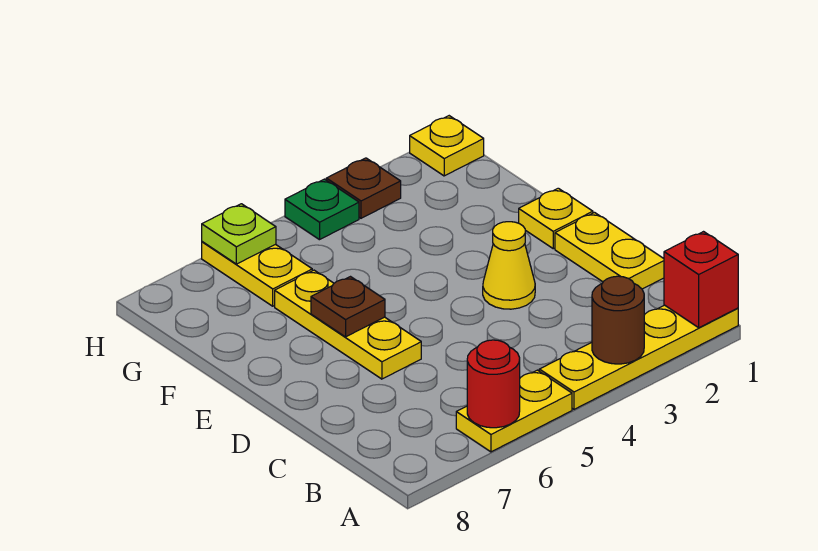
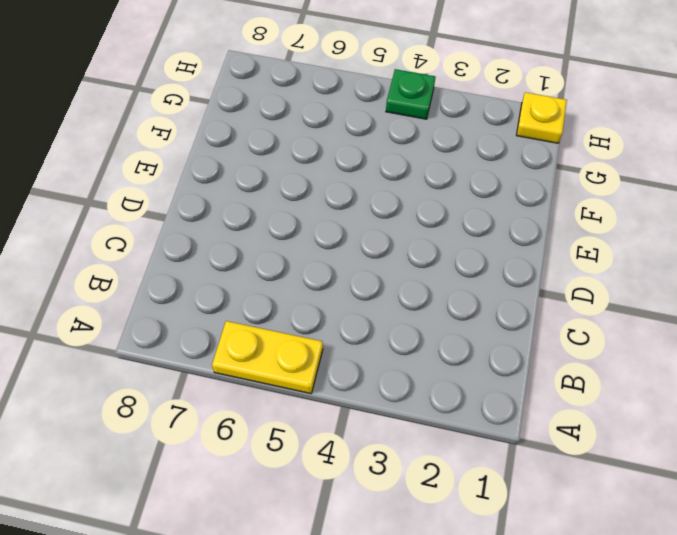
none -> yellow 1x4 plate [539,305,738,409]
none -> yellow 1x2 plate [555,213,664,289]
none -> yellow 1x1 cone [483,222,535,309]

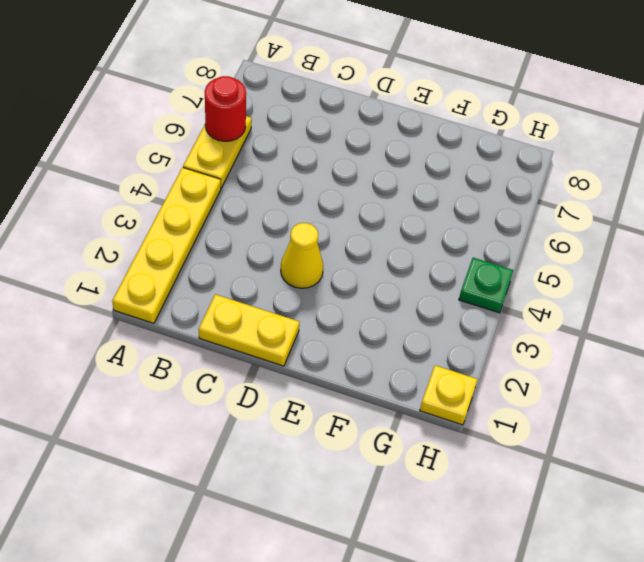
none -> yellow 1x3 plate [275,270,421,379]
none -> yellow 1x1 plate [519,188,593,249]
none -> yellow 1x2 plate [202,242,312,306]

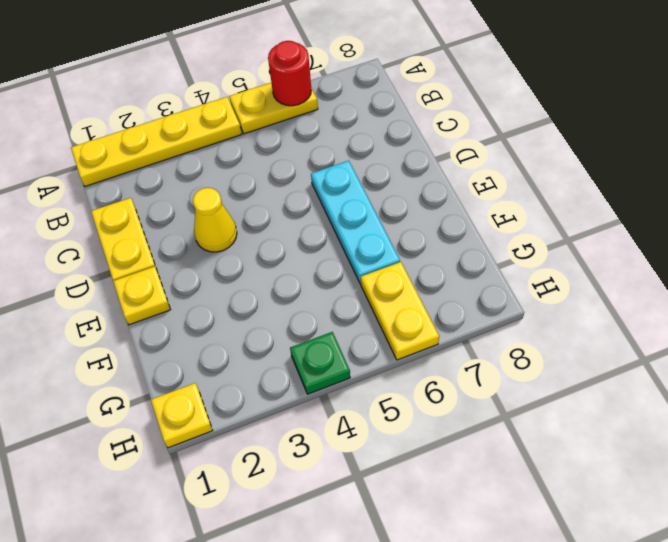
cyan 1x3 plate [311,161,400,283] -> yellow 1x3 plate [275,270,421,379]
none -> brown 1x1 plate [326,158,401,218]
none -> red 1x1 brick [664,232,738,328]
none -> brown 1x1 round brick [592,276,644,364]

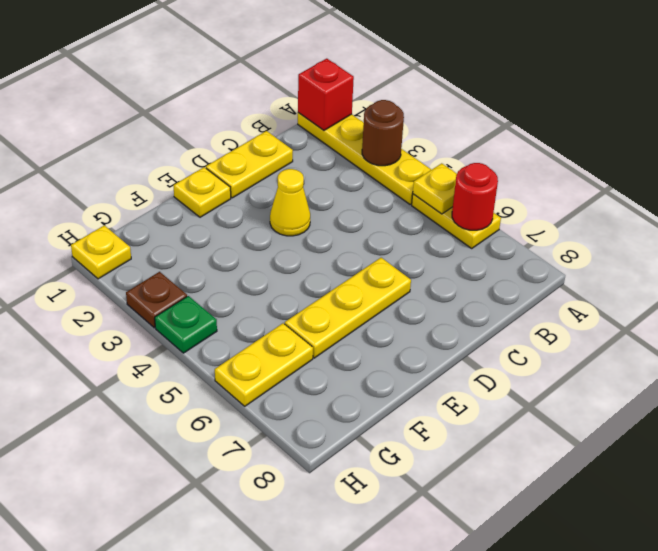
yellow 1x1 plate [413,163,457,214] -> none
none -> brown 1x1 plate [311,277,385,337]
none -> lime 1x1 plate [202,204,276,264]

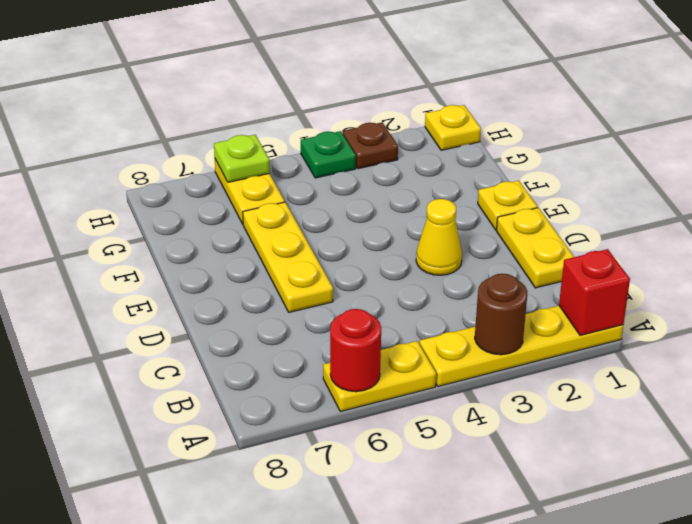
none -> brown 1x1 plate [311,277,385,337]

